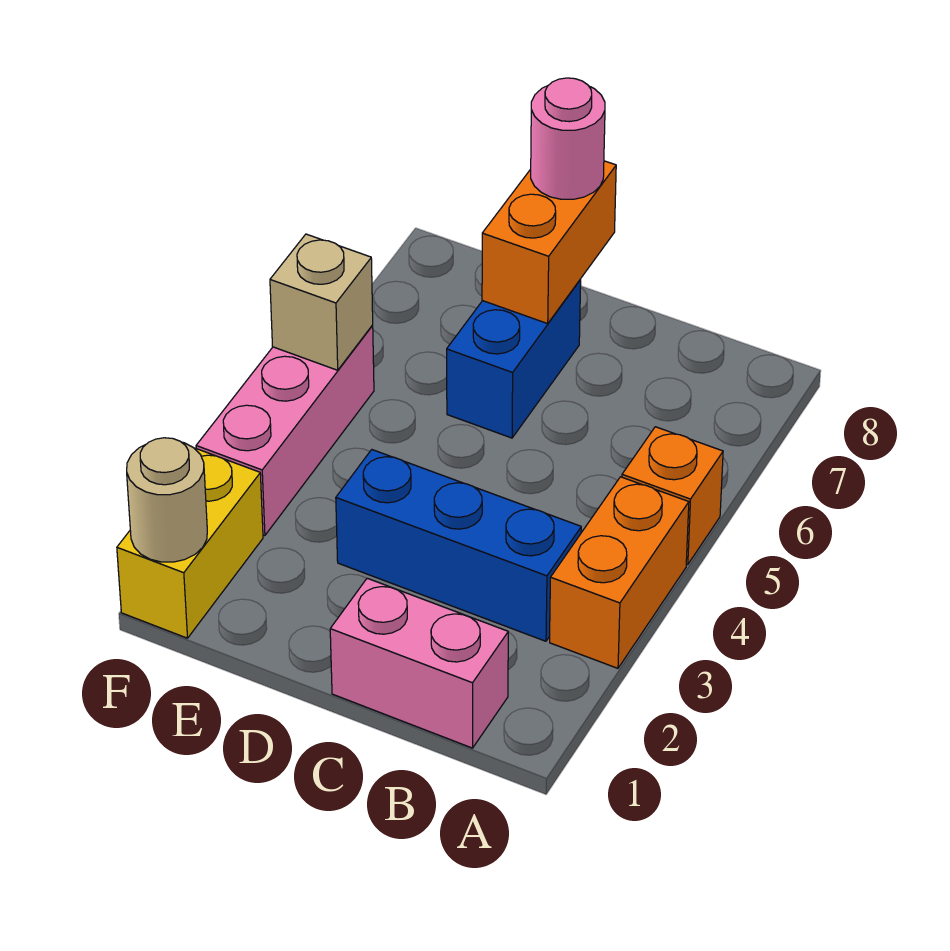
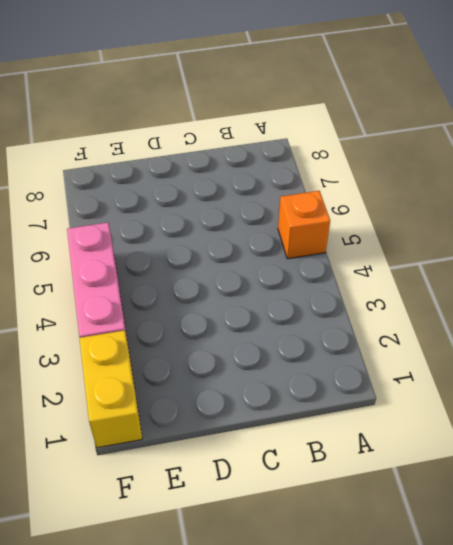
none -> orange 1x2 brick [550,477,689,668]
none -> pink 1x2 brick [330,578,508,748]

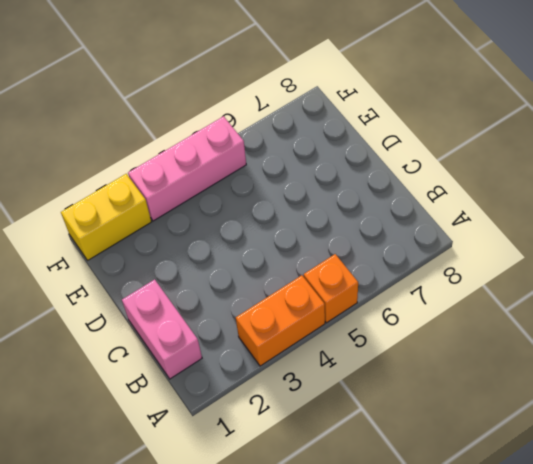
none -> blue 1x3 brick [336,450,581,641]
none -> blue 1x2 brick [447,280,581,438]

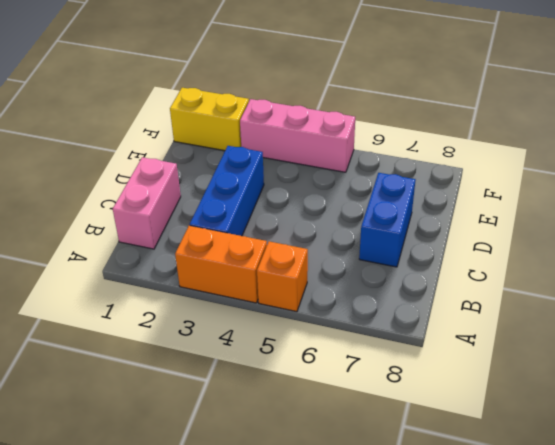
blue 1x2 brick [359,173,416,267] -> blue 1x2 brick turned to [447,280,581,438]
none -> orange 1x2 brick [482,161,616,324]
none -> tan 1x1 round brick [127,438,207,562]

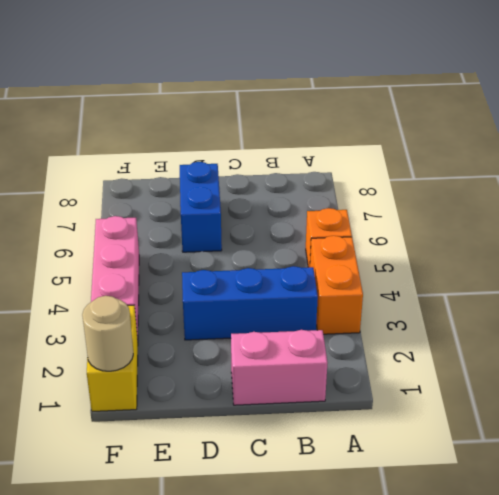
none -> orange 1x2 brick [482,161,616,324]
none -> tan 1x1 brick [270,234,373,370]

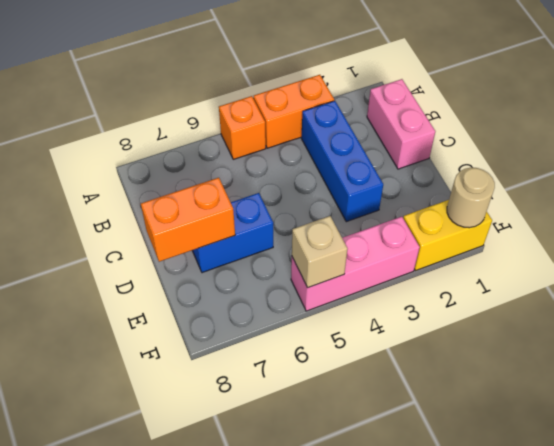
none -> pink 1x1 round brick [531,78,605,199]

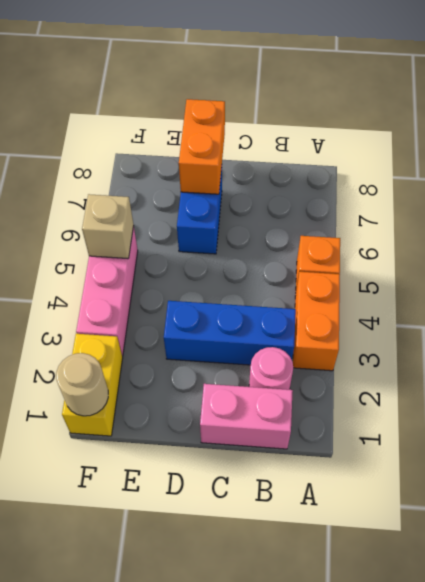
pink 1x1 round brick [249,347,293,390] -> pink 1x1 round brick moved to [531,78,605,199]

